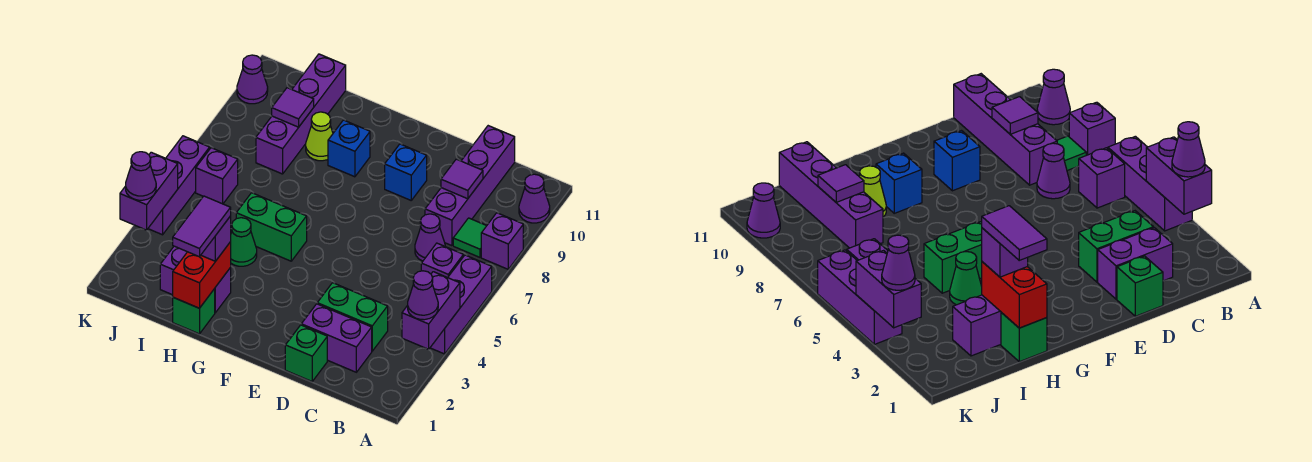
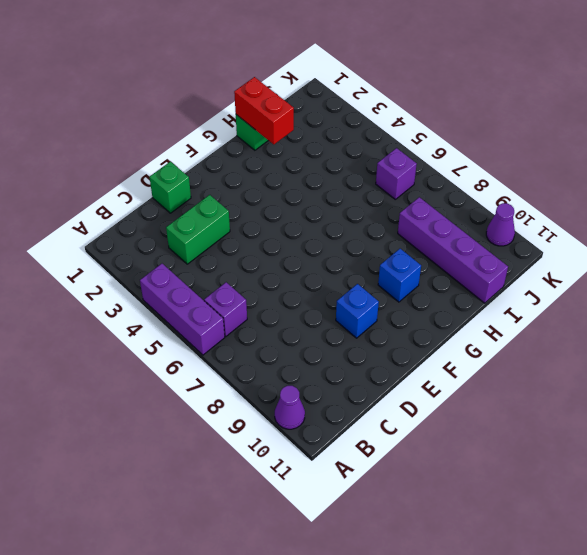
none -> purple 1x1 brick [481,213,523,269]
none -> green 1x1 tile [453,218,486,257]
none -> purple 1x2 brick [301,304,372,372]
none -> purple 1x1 cone [415,214,445,261]

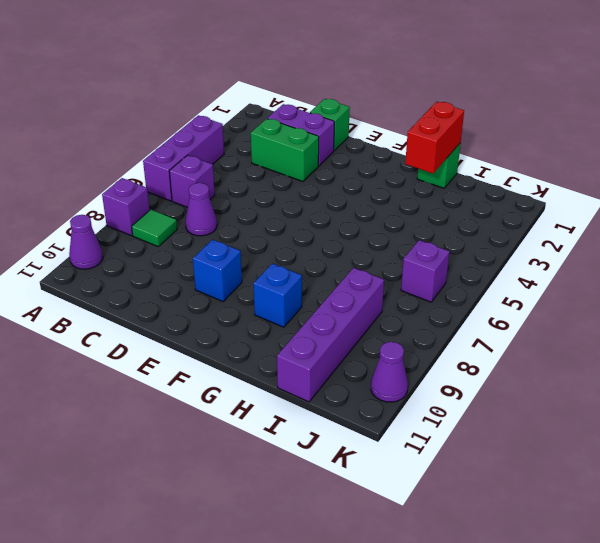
none -> purple 1x4 brick [425,126,515,246]
none -> green 1x2 brick [236,193,307,261]
none -> purple 1x2 brick [160,246,231,313]
none -> green 1x1 cone [230,218,257,266]

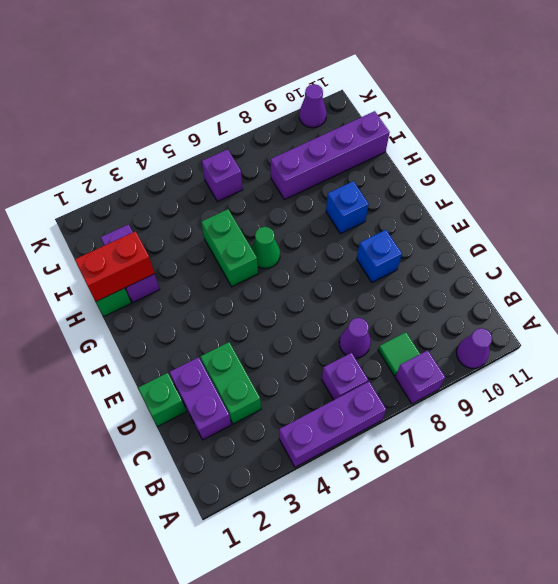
green 1x1 cone [252,227,280,269] -> green 1x1 cone moved to [230,218,257,266]
none -> purple 1x4 brick [425,126,515,246]
none -> lime 1x1 cone [306,112,333,161]
none -> purple 1x3 brick [148,136,210,235]
none -> purple 1x2 brick [402,272,460,349]

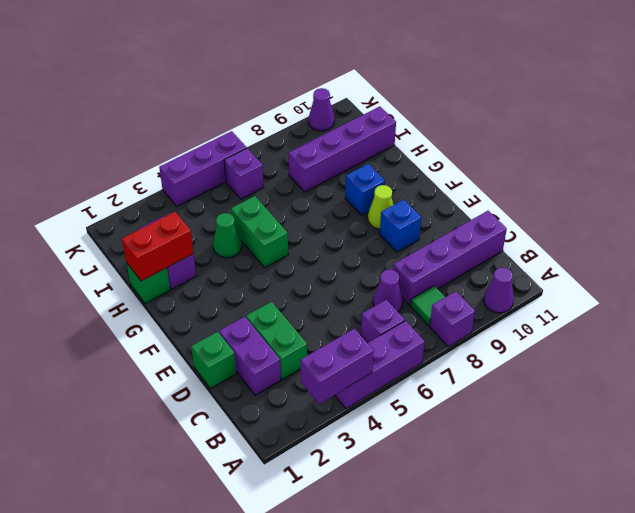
lime 1x1 cone [368,185,393,229] -> lime 1x1 cone moved to [306,112,333,161]
none -> purple 1x1 tile [441,159,483,199]
none -> purple 1x1 tile [272,88,314,127]
none -> purple 1x2 brick [120,152,178,230]
none -> purple 1x1 cone [408,271,438,320]

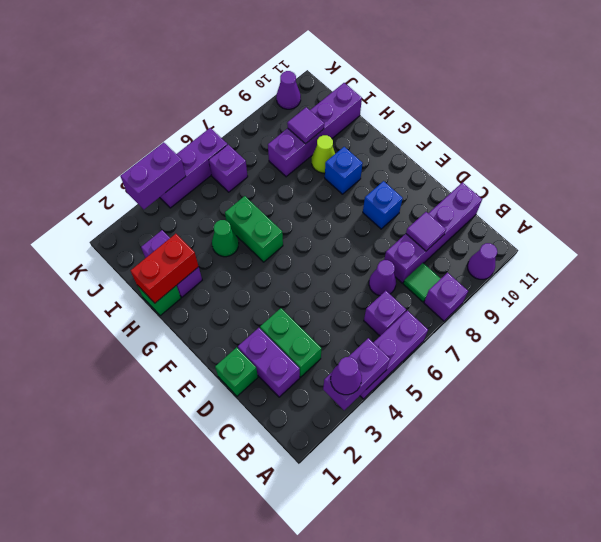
none -> purple 1x1 brick [201,216,231,261]
none -> purple 1x1 cone [126,152,156,200]
none -> purple 1x2 tile [173,196,231,257]

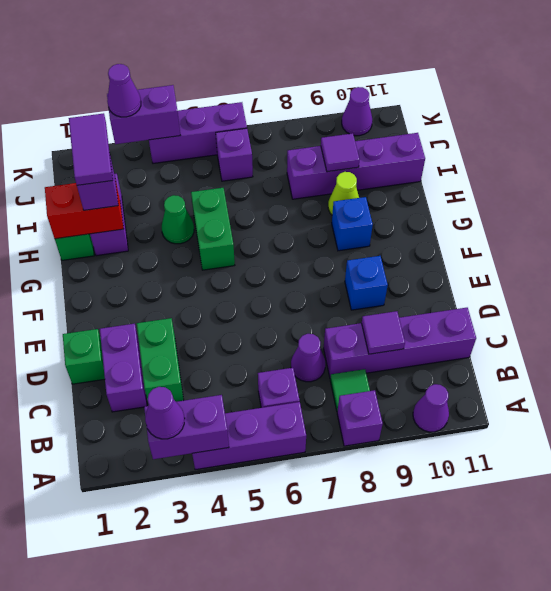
purple 1x2 tile [69,113,113,185] -> purple 1x2 tile turned to [173,196,231,257]

